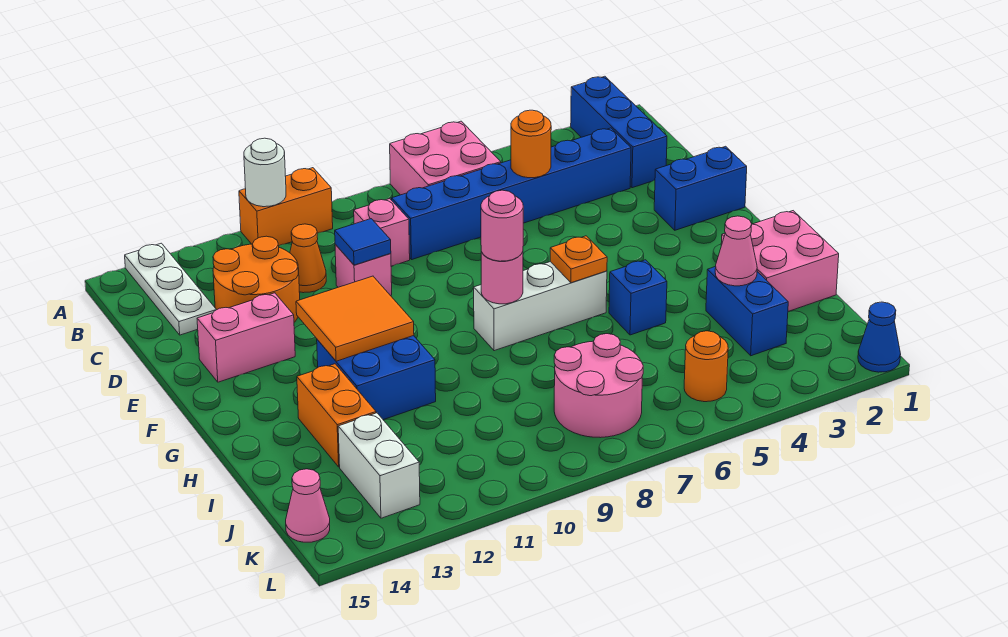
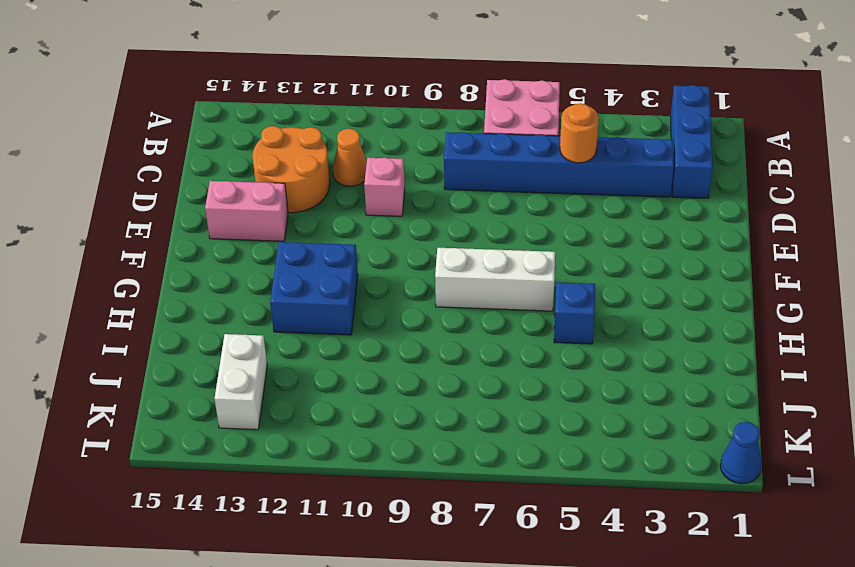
none -> orange 1x2 brick [239,168,333,245]
none -> white 1x3 plate [125,243,216,335]
none -> pink 1x1 brick [354,199,410,266]
none -> blue 1x2 brick [654,146,747,230]

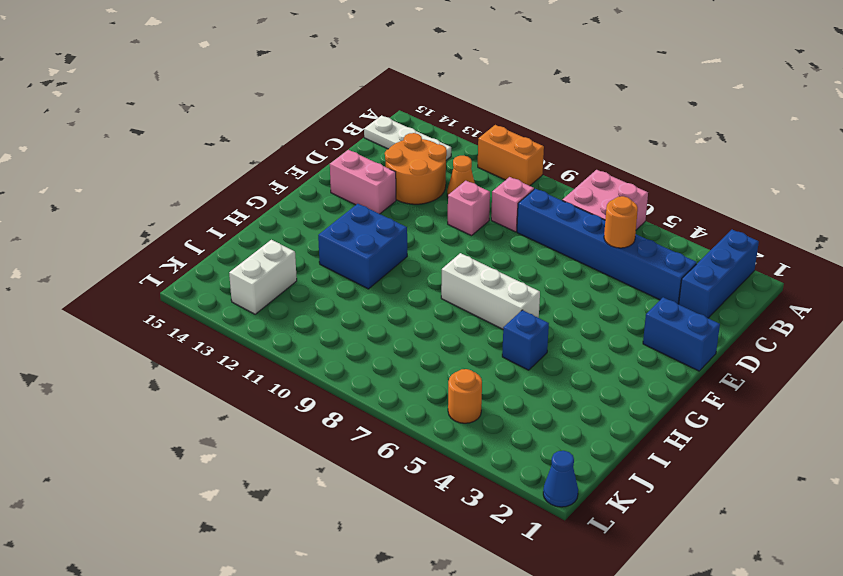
white 1x3 plate [364,115,451,160] -> white 1x3 plate turned to [125,243,216,335]
none -> pink 2x2 brick [721,211,839,312]
none -> orange 1x2 brick [297,364,376,467]
none -> blue 1x2 brick [706,266,788,356]
none -> pink 2x2 round brick [554,334,643,438]

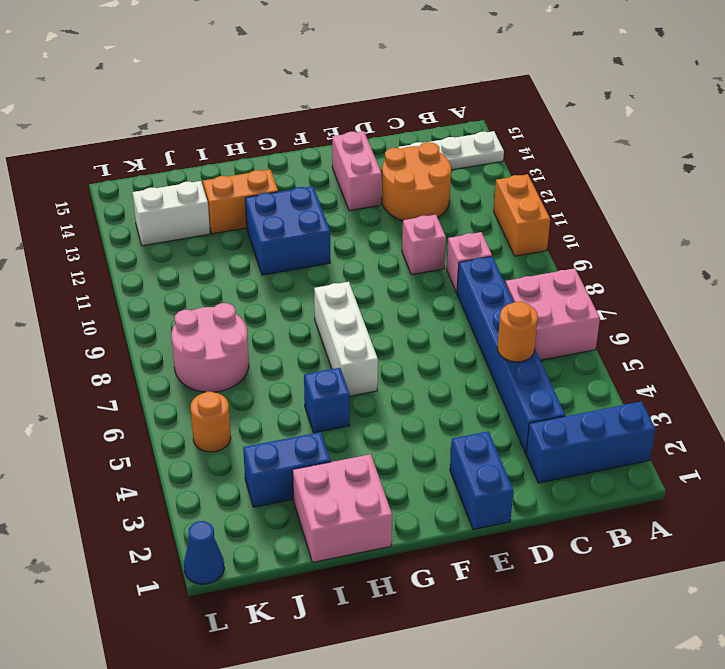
none -> orange 1x1 cone [290,224,326,293]
none -> pink 1x1 cone [286,469,330,542]
none -> white 1x1 round brick [244,138,286,207]
none -> blue 1x1 tile [335,219,391,265]

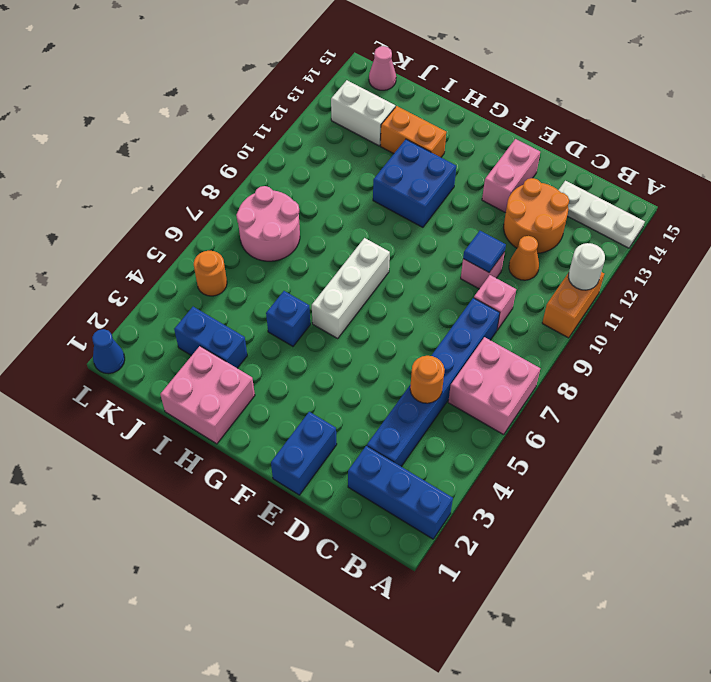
none -> orange 2x2 tile [296,276,414,361]
none -> orange 1x1 plate [550,236,607,283]
none -> pink 1x1 round brick [481,252,523,304]
none -> pink 1x1 cone [715,216,757,286]

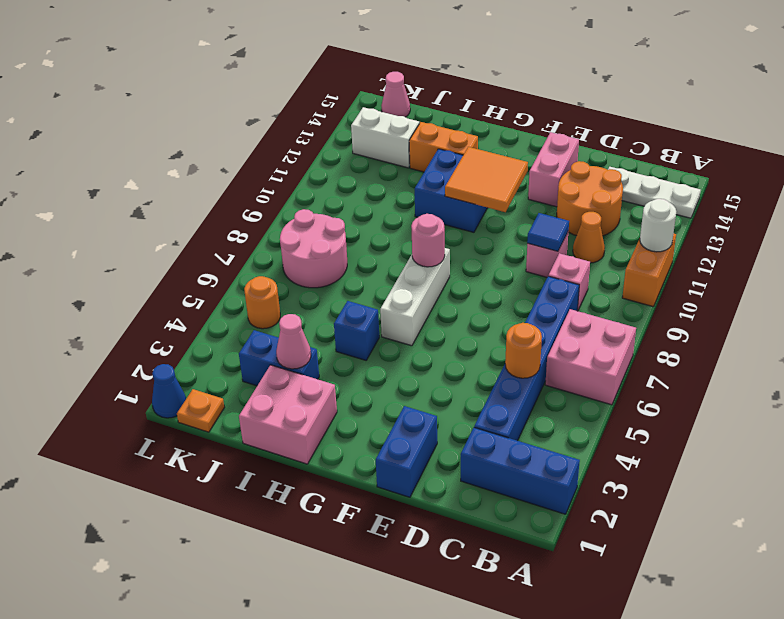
orange 1x1 plate [177,389,224,432] -> orange 1x1 plate moved to [550,236,607,283]
none -> pink 1x1 round brick [481,190,523,261]

